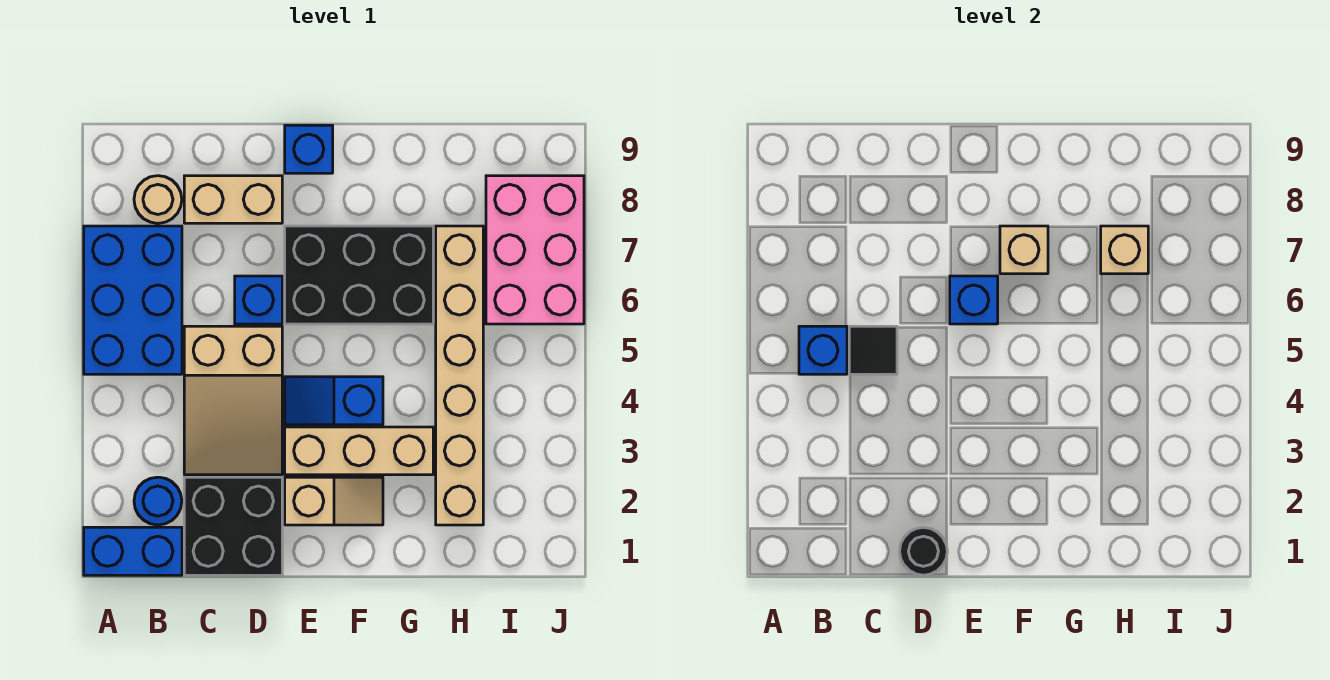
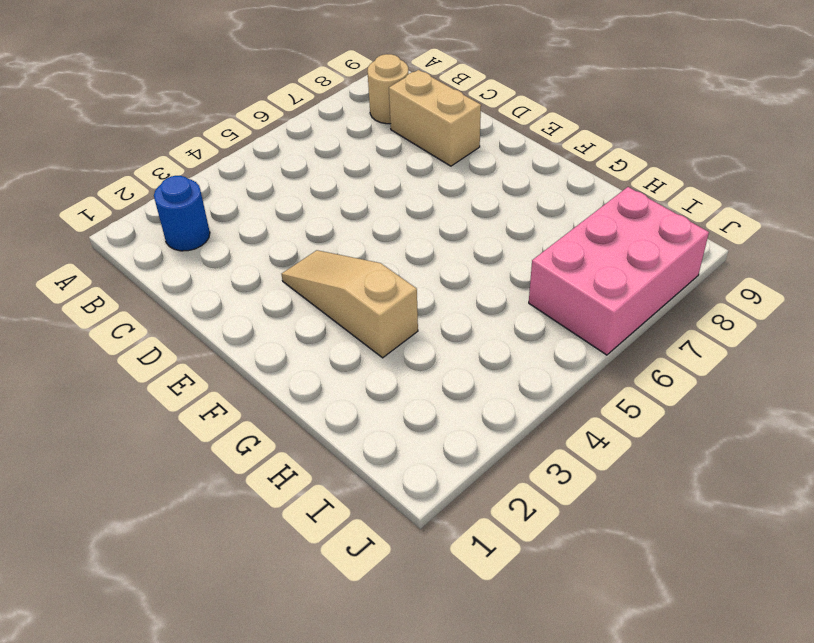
tan 1x3 slope [281,250,418,358] -> tan 1x3 brick [285,427,433,475]
none -> blue 1x2 brick [84,527,182,575]
none -> blue 2x3 brick [84,226,182,374]
none -> black 2x2 brick [184,477,282,575]

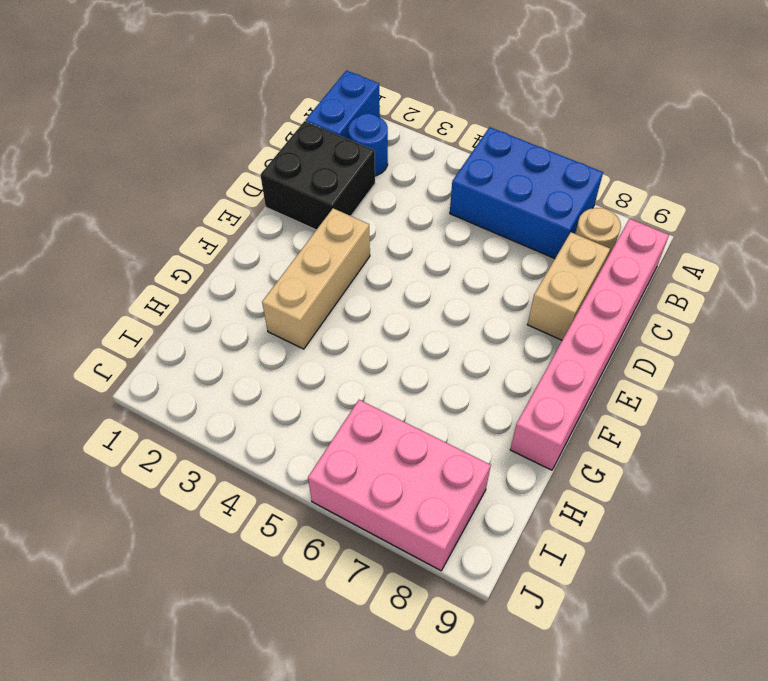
pink 1x6 brick [510,219,669,470] -> blue 1x1 brick [285,125,333,173]
none -> tan 2x3 slope [184,326,282,475]
none -> blue 1x1 brick [235,276,282,324]
none -> tan 1x2 slope [285,477,383,525]

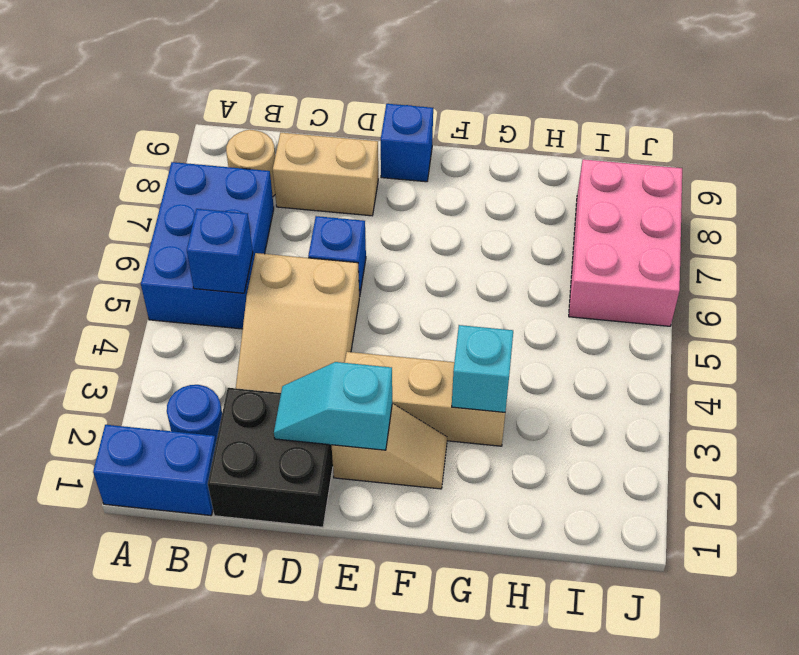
cyan 1x2 slope [274,362,392,450] -> none
cyan 1x1 brick [452,325,513,412] -> none
none -> blue 1x2 slope [285,377,383,425]
none -> black 2x3 brick [285,226,433,324]
none -> tan 1x6 brick [436,226,483,525]

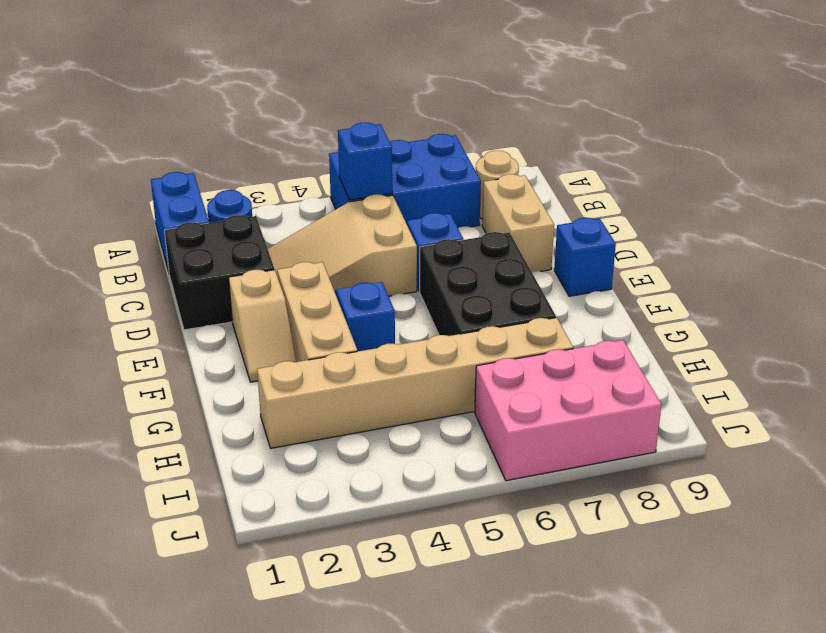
none -> black 1x1 tile [849,326,897,374]
none -> black 1x1 round brick [900,528,947,575]
none -> blue 1x1 brick [950,276,998,324]

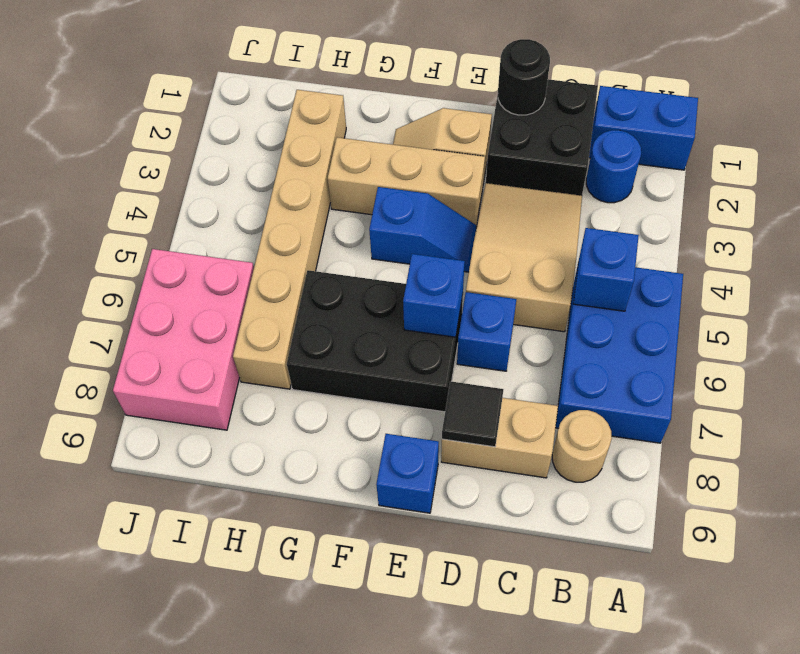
black 1x1 tile [442,381,504,447] -> black 1x1 tile moved to [849,326,897,374]
none -> tan 1x1 brick [1000,226,1048,274]
none -> tan 1x1 brick [1101,226,1148,274]

